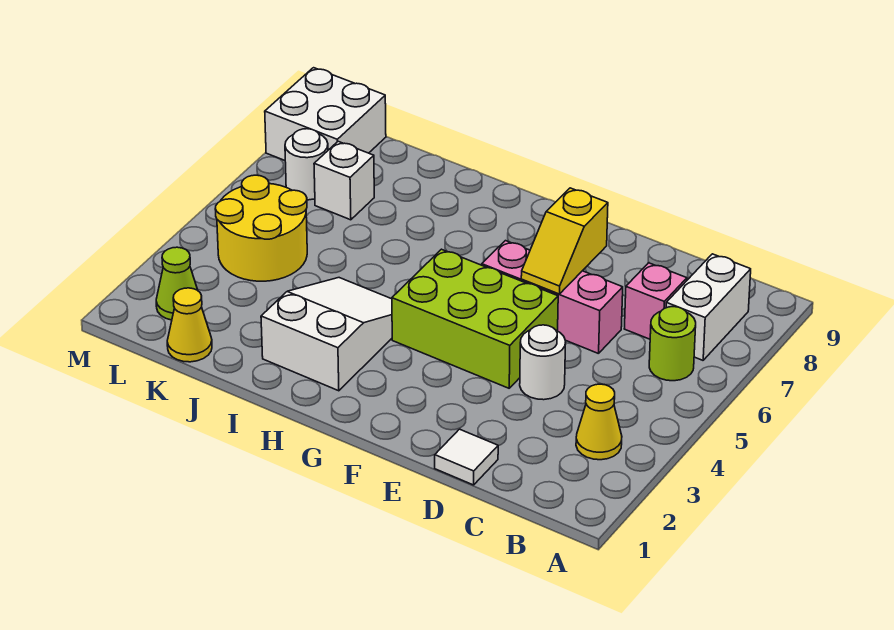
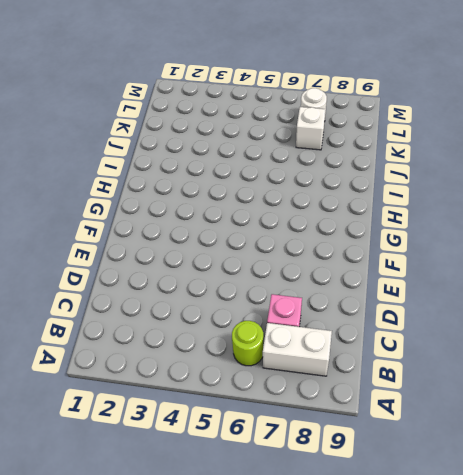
none -> yellow 1x1 cone [576,384,622,460]
none -> white 1x1 tile [435,429,498,485]
none -> white 1x1 round brick [520,325,566,400]

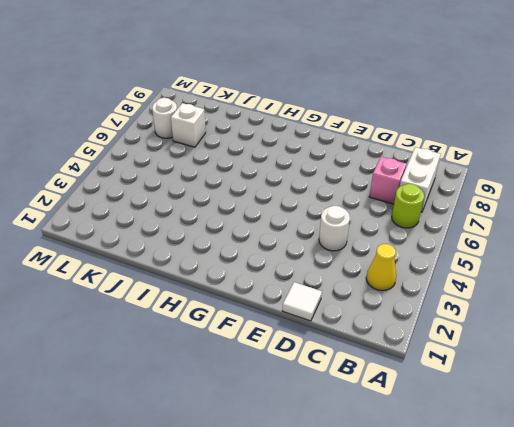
none -> pink 1x3 brick [482,241,623,354]
none -> lime 2x3 brick [392,249,558,388]
none -> white 2x3 slope [261,278,392,391]

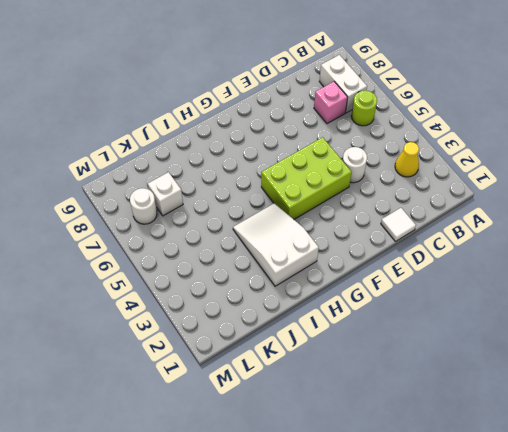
none -> pink 1x3 brick [482,241,623,354]
none -> yellow 1x1 cone [167,288,212,362]
none -> yellow 2x2 round brick [215,175,307,281]

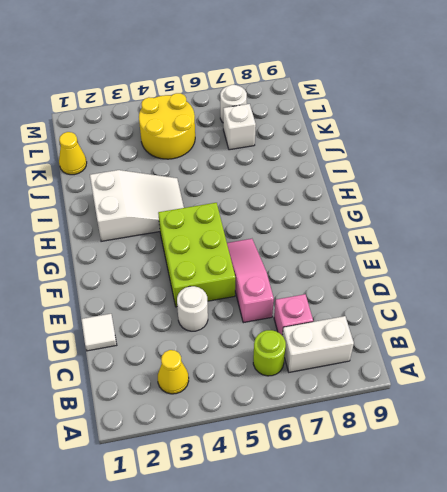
pink 1x3 slope [227,239,274,323] -> pink 1x3 brick [482,241,623,354]
none -> lime 1x1 cone [156,247,198,320]
none -> white 2x2 brick [265,68,386,160]
none -> yellow 1x2 slope [521,188,608,294]

